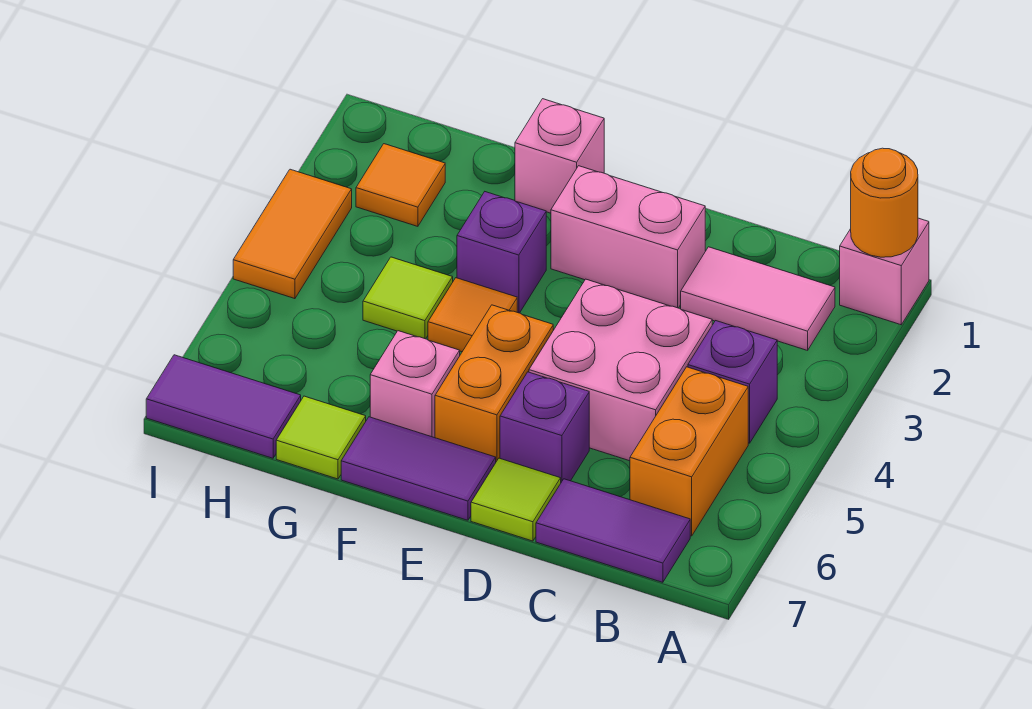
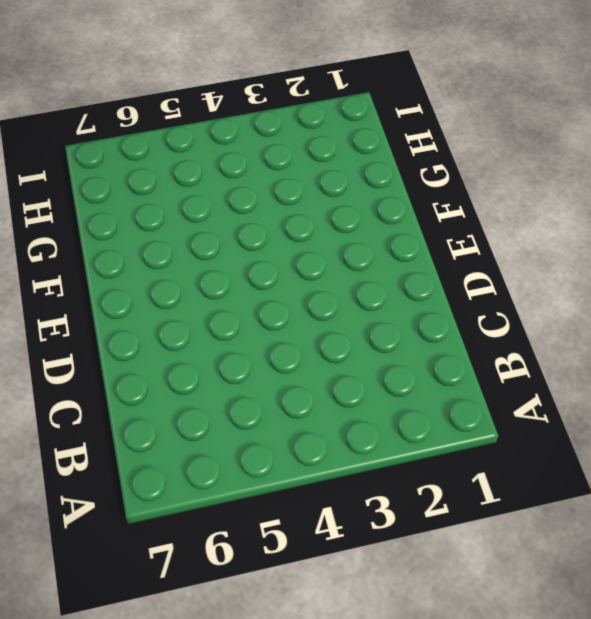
none -> pink 1x1 brick [840,218,929,325]
none -> pink 1x2 tile [681,247,835,350]
none -> purple 1x1 brick [688,321,777,443]

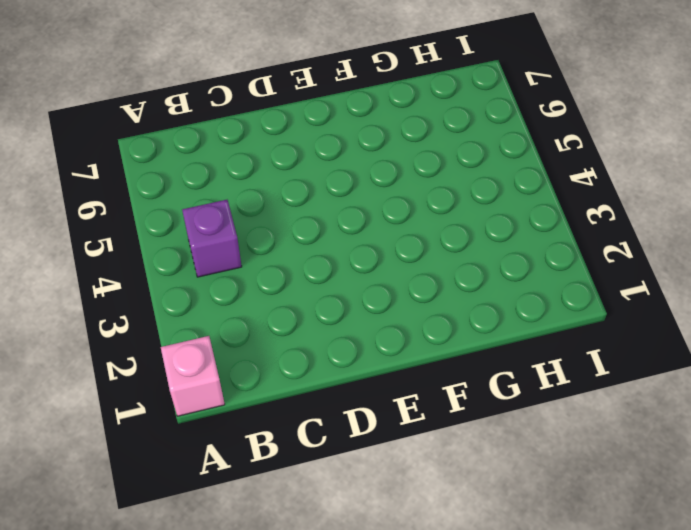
none -> pink 1x2 tile [681,247,835,350]
none -> orange 1x2 brick [630,367,748,536]
none -> purple 1x2 tile [536,479,690,582]

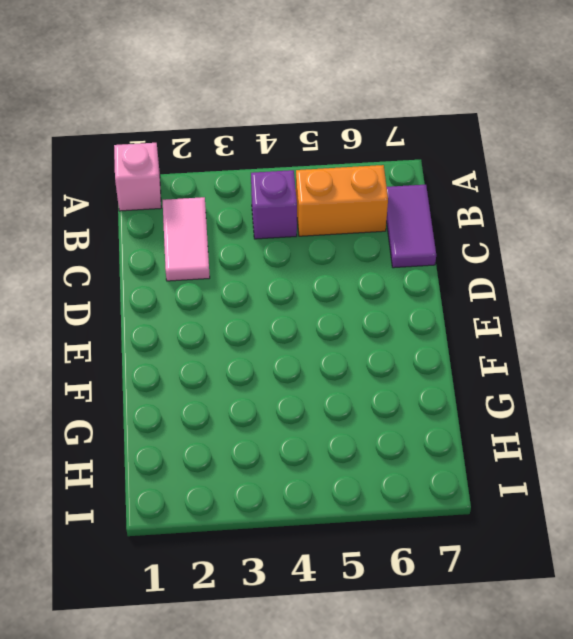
none -> pink 2x2 brick [529,279,712,461]
none -> pink 1x2 brick [551,166,705,308]
none -> purple 1x1 brick [500,372,589,482]

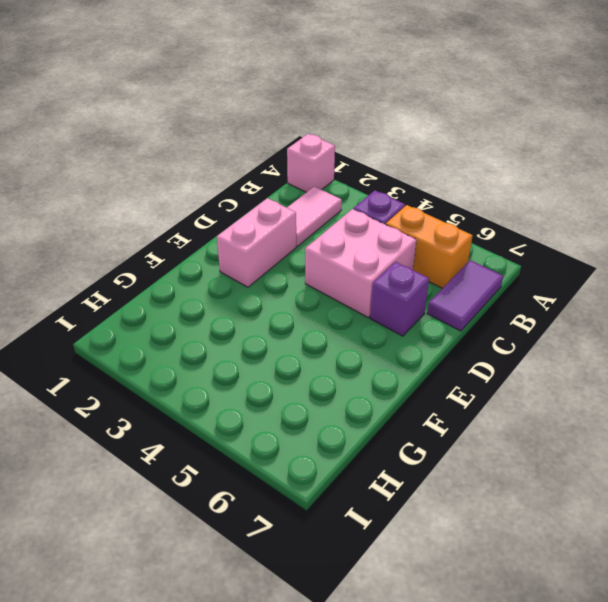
none -> lime 1x1 tile [471,458,561,541]
none -> orange 1x2 brick [435,305,553,462]
none -> purple 1x2 tile [341,417,496,520]

